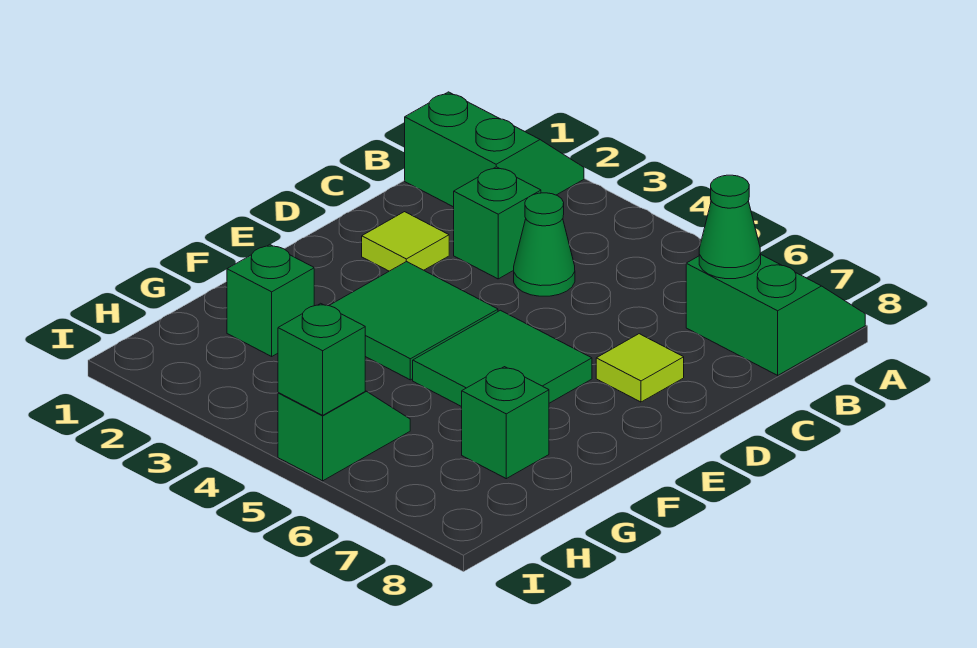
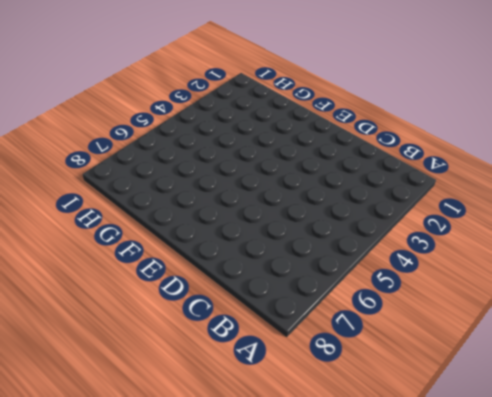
none -> green 2x2 slope [405,92,584,207]
none -> green 2x2 slope [686,255,865,375]
none -> green 1x1 brick [454,167,541,279]

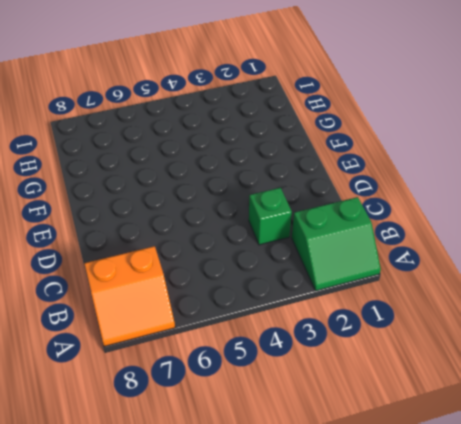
orange 2x2 slope [84,246,175,346] -> green 2x2 slope [686,255,865,375]
none -> green 1x1 cone [514,193,575,296]
none -> lime 1x1 tile [362,212,449,271]
none -> lime 1x1 tile [596,334,684,402]

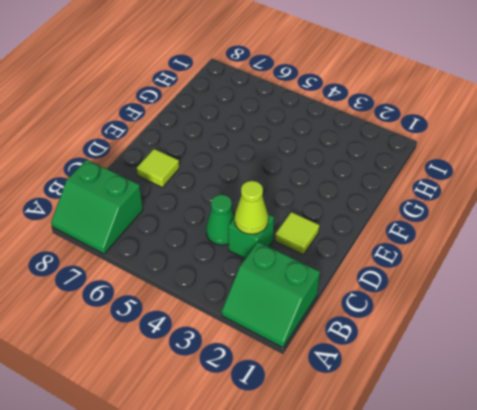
lime 1x1 cone [235,181,268,234] -> none
none -> green 2x2 tile [329,261,498,380]
none -> green 2x2 tile [413,310,592,407]
none -> green 1x1 brick [227,245,314,356]

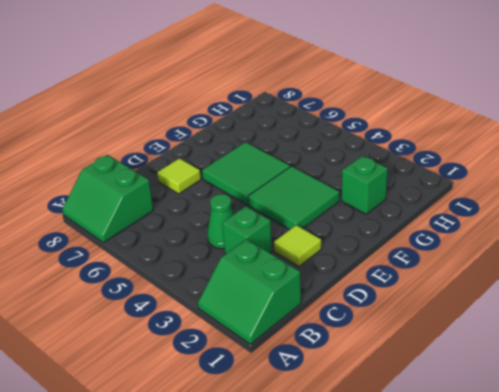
none -> green 1x1 brick [462,367,549,479]
none -> green 1x2 slope [278,391,410,481]
none -> green 1x1 cone [699,175,761,279]

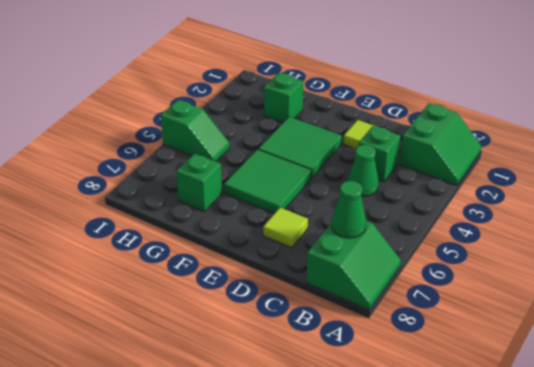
none -> green 1x1 brick [278,303,365,415]

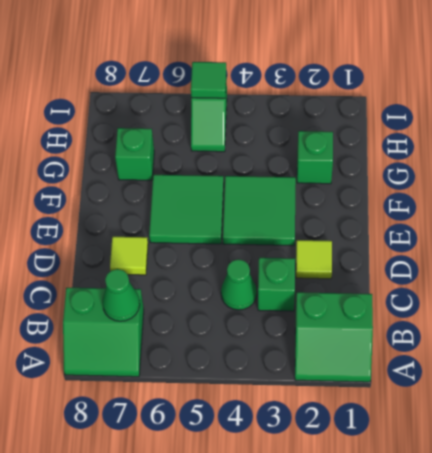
green 1x1 tile [191,62,226,98] -> green 1x1 brick [278,303,365,415]

